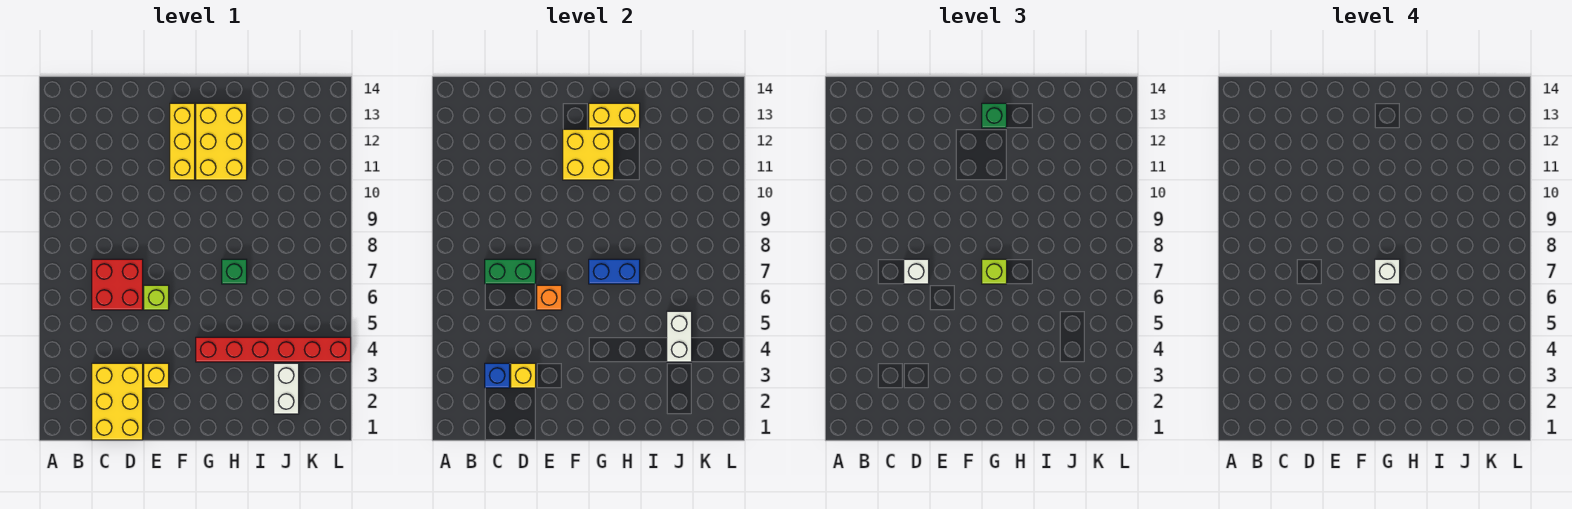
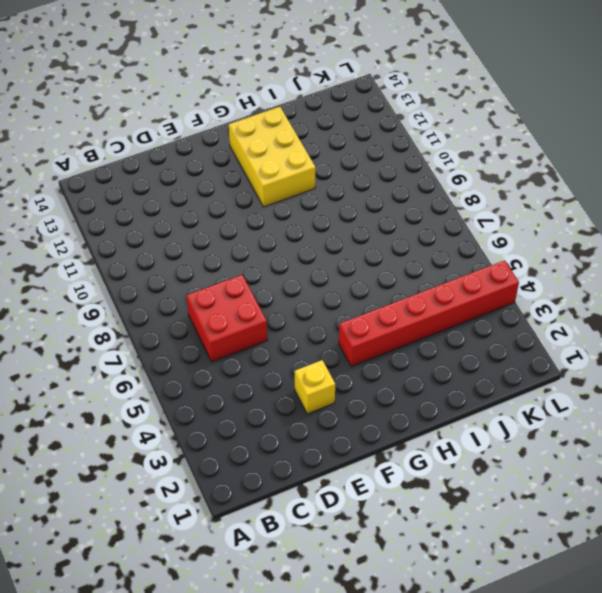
none -> yellow 2x3 brick [92,363,143,440]
none -> lime 1x1 brick [144,285,169,310]
none -> yellow 1x3 brick [170,103,195,180]

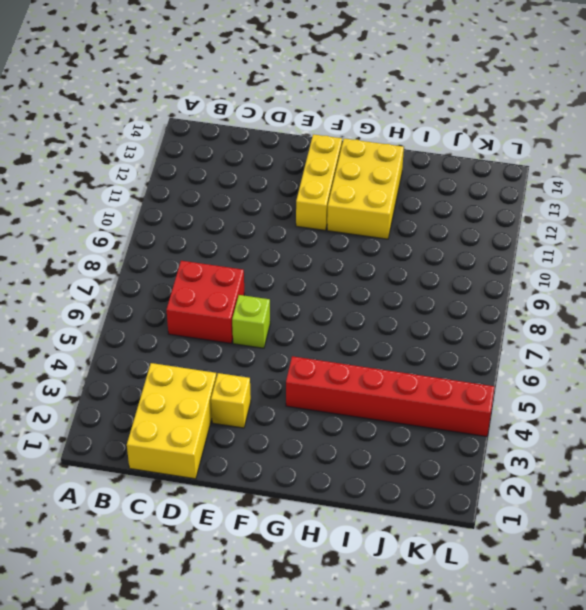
none -> green 1x1 brick [222,259,247,284]
none -> white 1x2 brick [274,363,299,414]
none -> blue 1x1 brick [485,363,510,388]

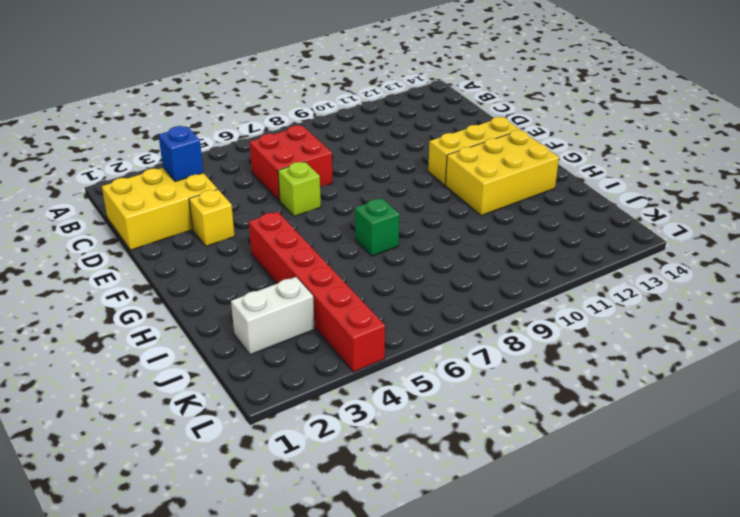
none -> green 1x2 brick [485,259,536,284]
none -> yellow 1x1 brick [511,363,536,388]
none -> orange 1x1 brick [537,285,562,310]

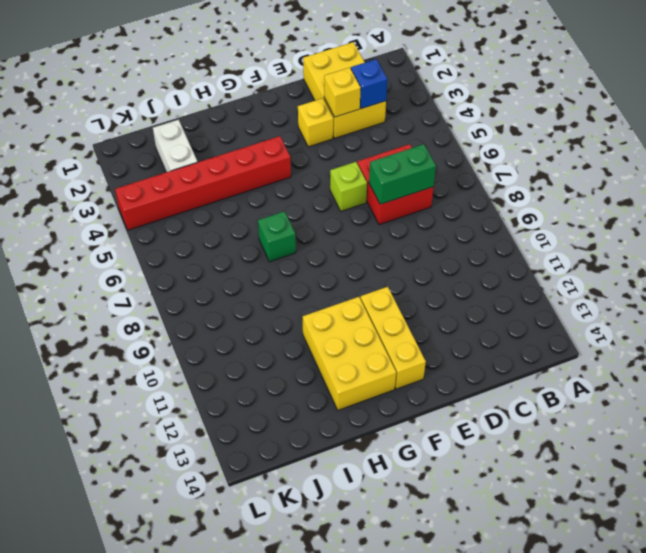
none -> orange 1x1 brick [537,285,562,310]
none -> yellow 2x2 brick [563,129,614,180]
none -> blue 1x2 brick [589,259,640,284]

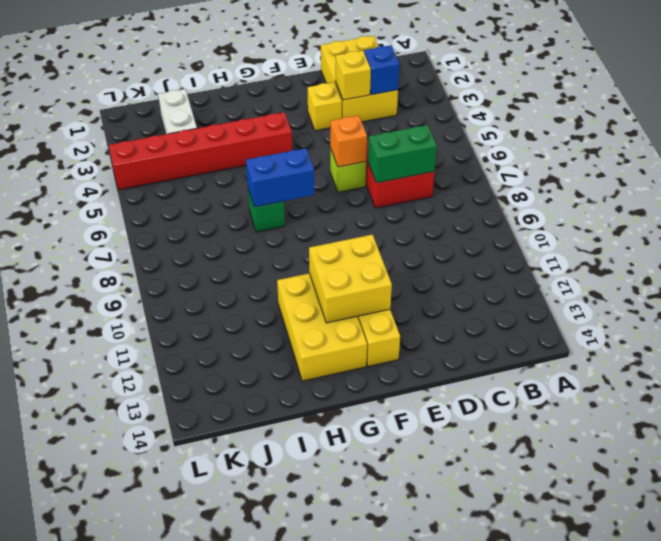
none -> yellow 1x2 brick [589,103,640,128]
none -> white 1x2 brick [667,311,692,362]
none -> white 1x1 brick [904,259,929,284]

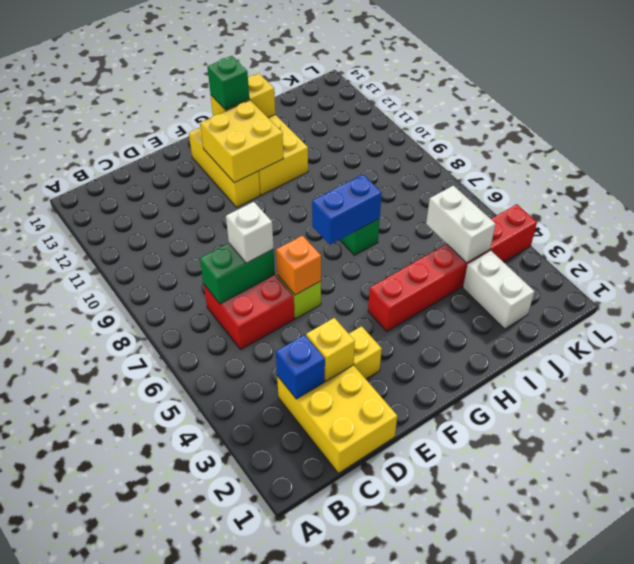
none -> lime 1x1 brick [982,259,1007,284]
none -> white 1x1 brick [1375,259,1400,284]

